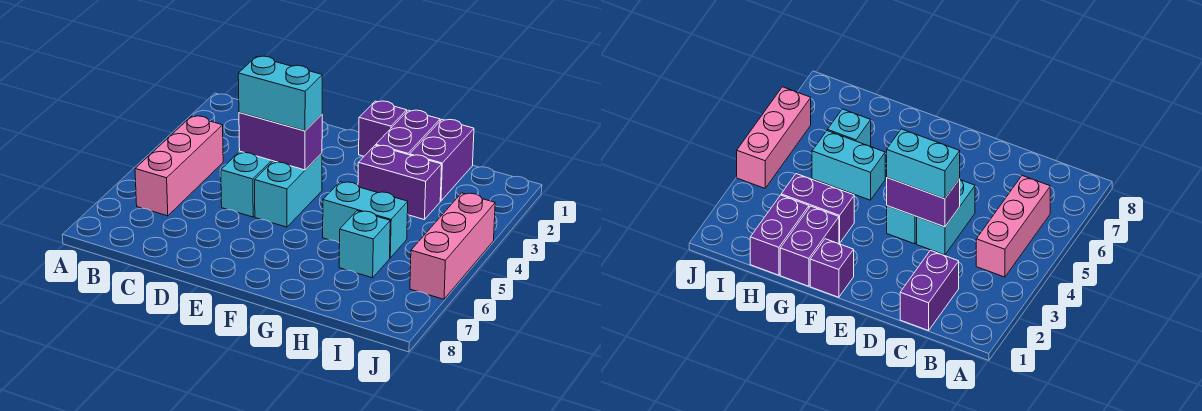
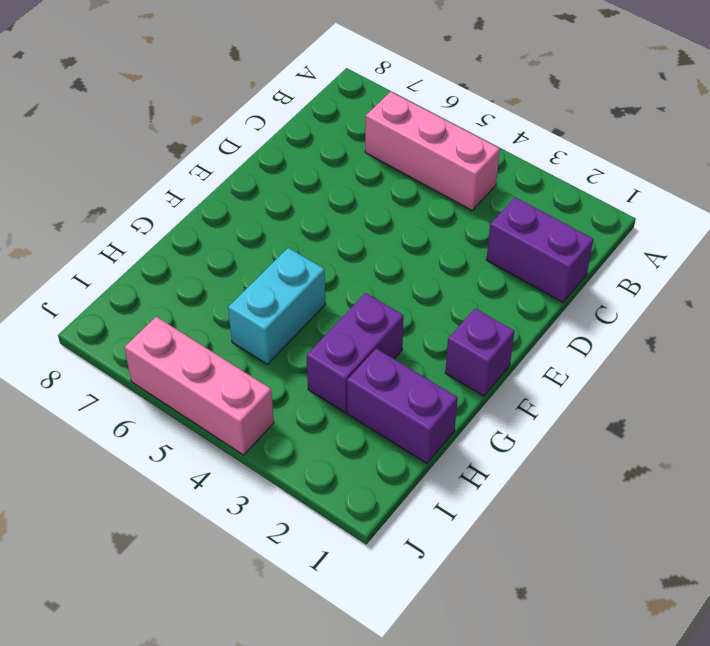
none -> cyan 1x2 brick [221,151,273,217]
none -> cyan 1x2 brick [255,153,322,227]
none -> purple 1x2 brick [376,110,440,155]

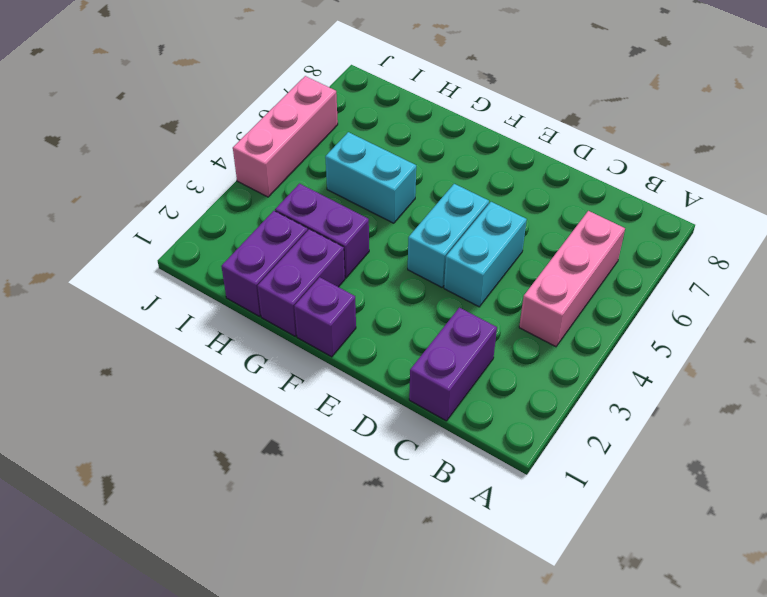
none -> cyan 1x1 brick [339,211,390,278]
none -> purple 1x2 brick [239,113,322,170]
none -> cyan 1x2 brick [238,56,322,131]

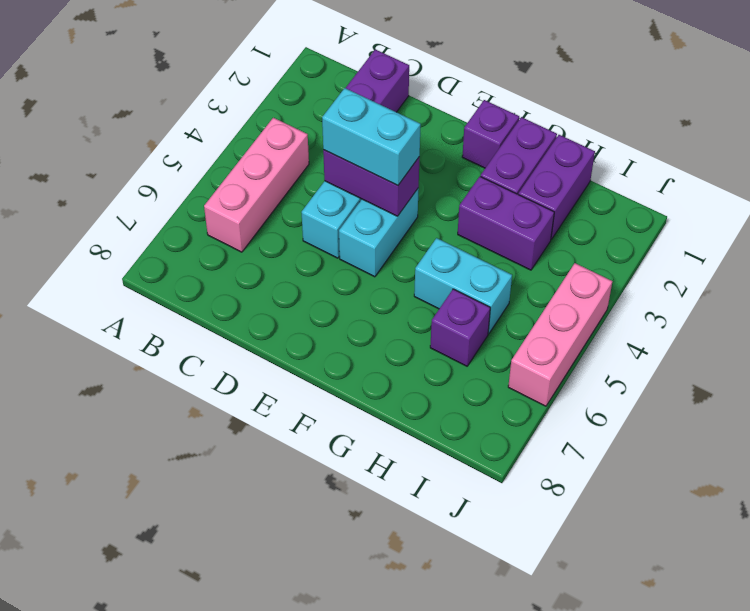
purple 1x1 brick [430,289,490,366] -> cyan 1x1 brick [339,211,390,278]

